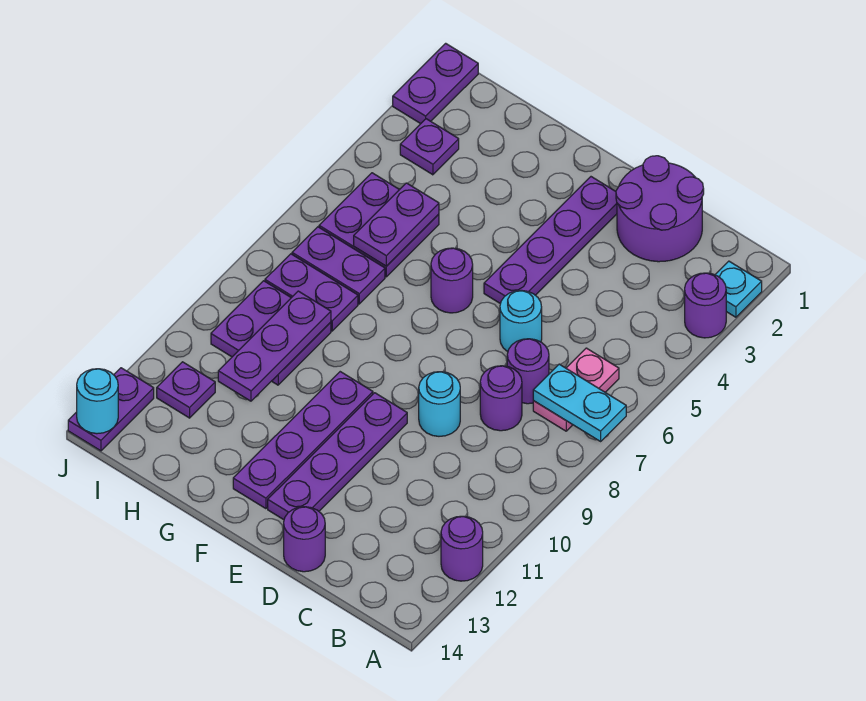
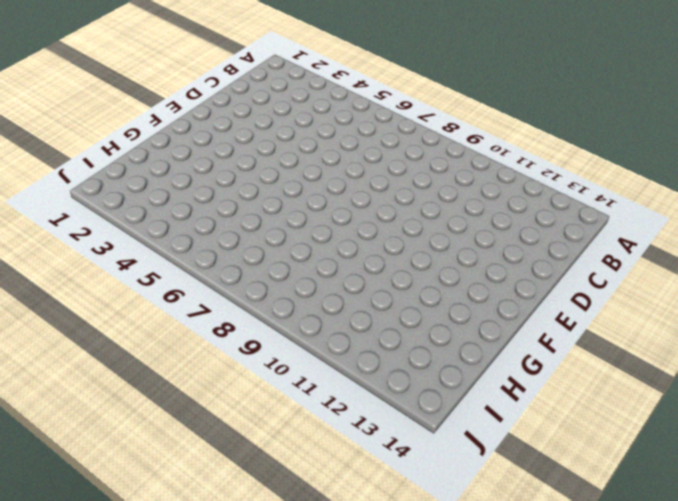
none -> cyan 1x1 plate [715,261,762,317]
none -> purple 1x1 round brick [685,273,726,338]
none -> purple 1x1 round brick [441,516,483,581]

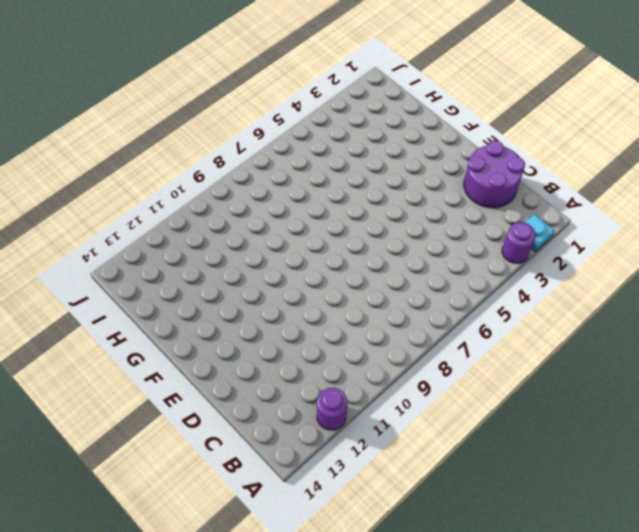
none -> pink 1x2 plate [533,348,619,431]
none -> purple 1x1 round brick [507,339,549,404]
none -> purple 1x1 round brick [480,366,522,431]

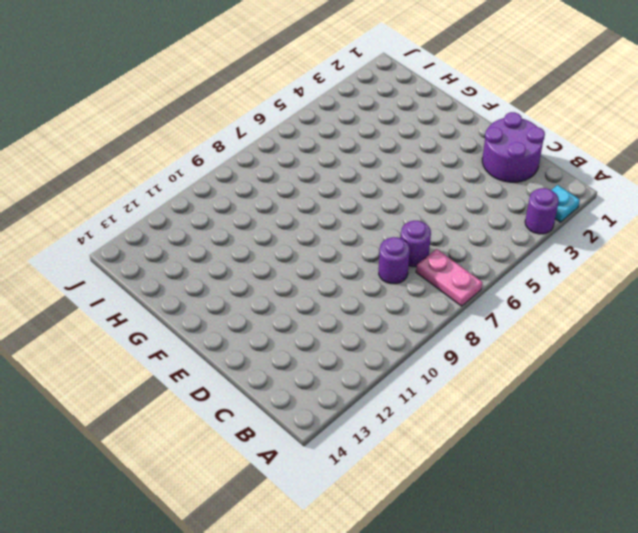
pink 1x2 plate [416,249,482,306] -> pink 1x2 plate turned to [533,348,619,431]
none -> purple 1x1 round brick [441,516,483,581]
none -> cyan 1x1 round brick [500,290,542,352]
none -> cyan 1x1 round brick [419,372,460,436]

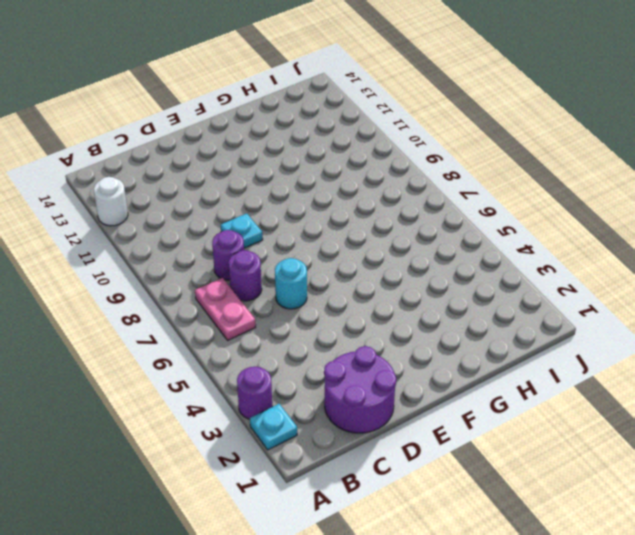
white 1x1 round brick [94,177,128,226] -> purple 1x1 round brick [441,516,483,581]
cyan 1x1 plate [221,213,263,248] -> cyan 1x1 round brick [419,372,460,436]
none -> purple 1x1 round brick [284,507,325,572]
none -> purple 1x4 plate [484,177,617,304]
none -> purple 1x4 plate [268,393,407,520]

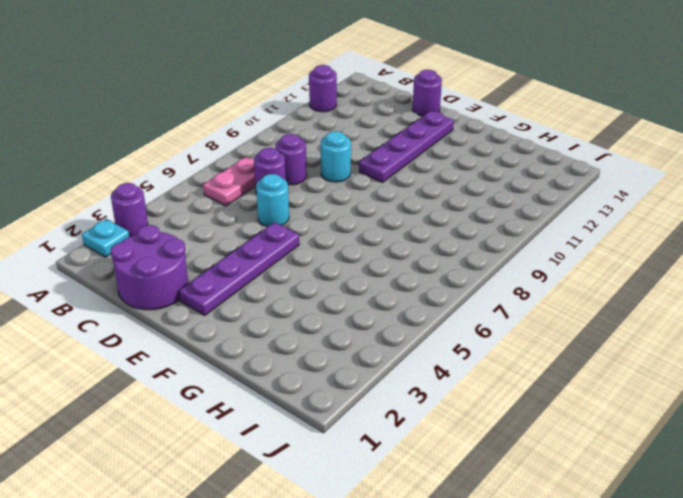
none -> purple 1x1 round brick [431,248,473,313]
none -> purple 1x4 plate [233,372,373,509]
none -> purple 2x2 plate [319,173,439,277]

